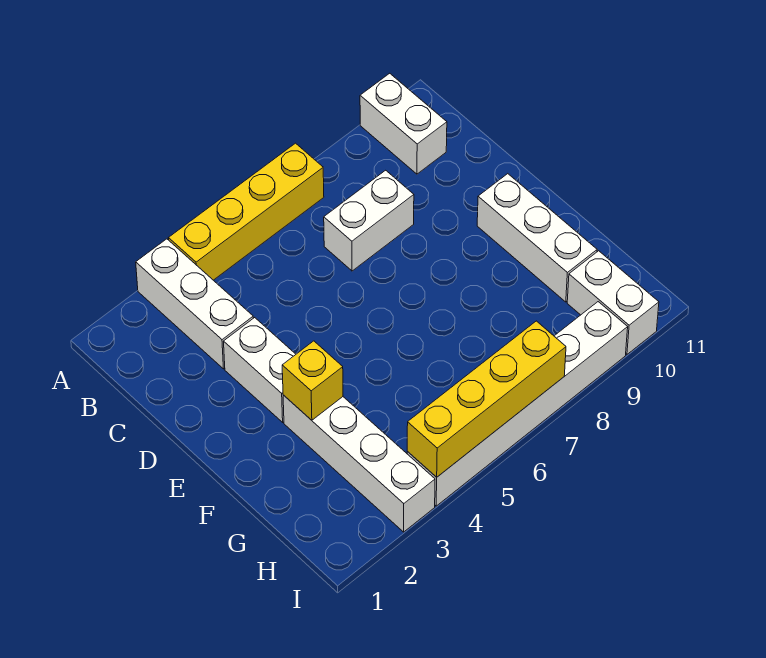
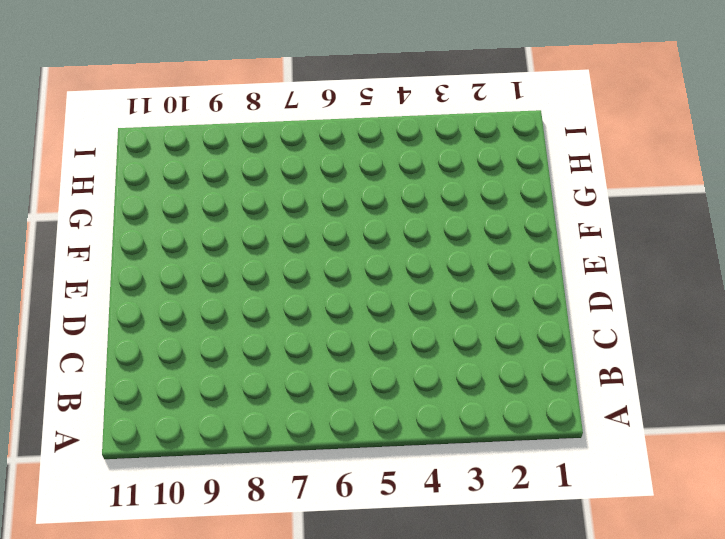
none -> white 1x3 brick [136,239,253,369]
none -> yellow 1x4 brick [169,143,324,280]

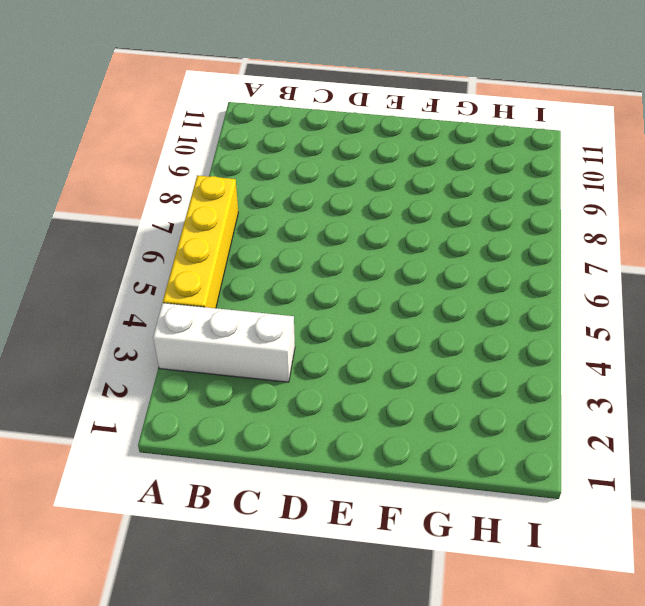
none -> white 1x2 brick [360,73,447,174]
none -> white 1x2 brick [324,170,414,271]

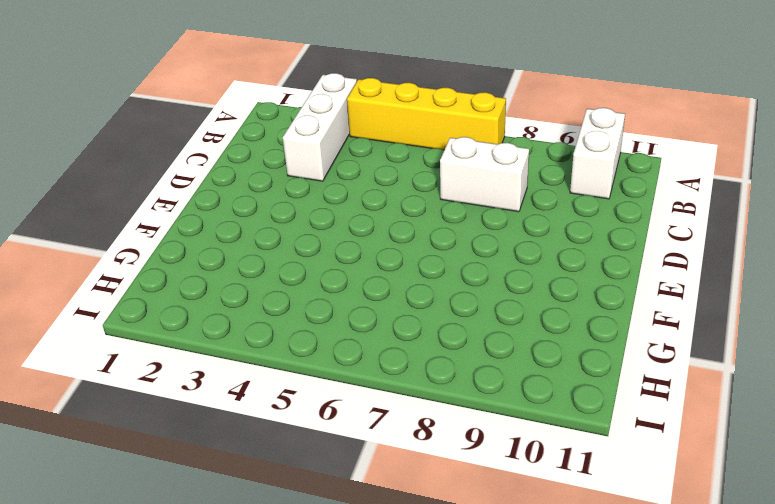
none -> white 1x2 brick [224,318,296,422]
none -> white 1x3 brick [477,174,597,302]

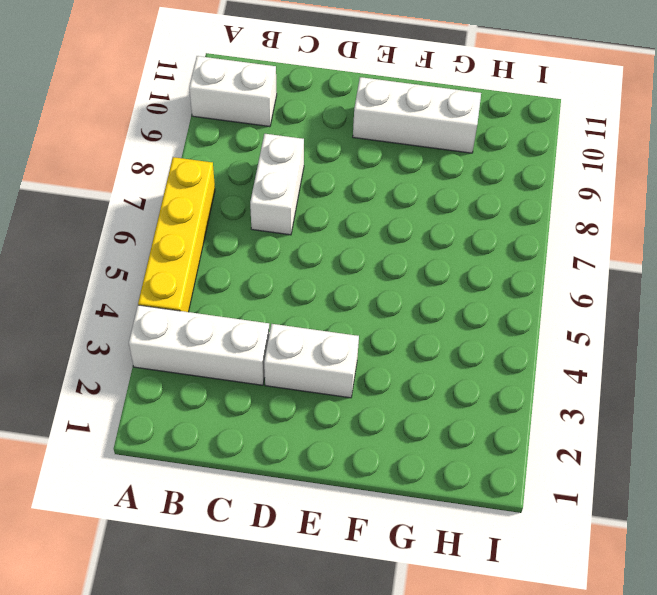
none -> white 1x4 brick [283,395,435,532]
none -> white 1x2 brick [567,251,659,354]

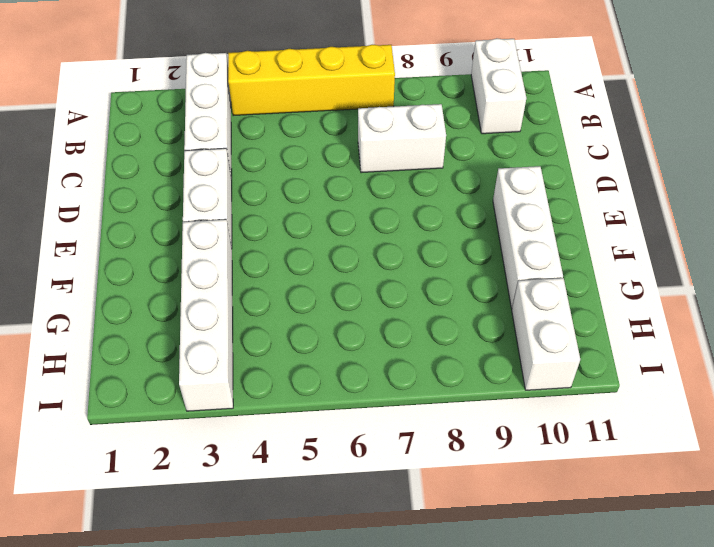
none -> white 1x6 brick [407,302,628,506]
none -> yellow 1x1 brick [282,341,343,420]

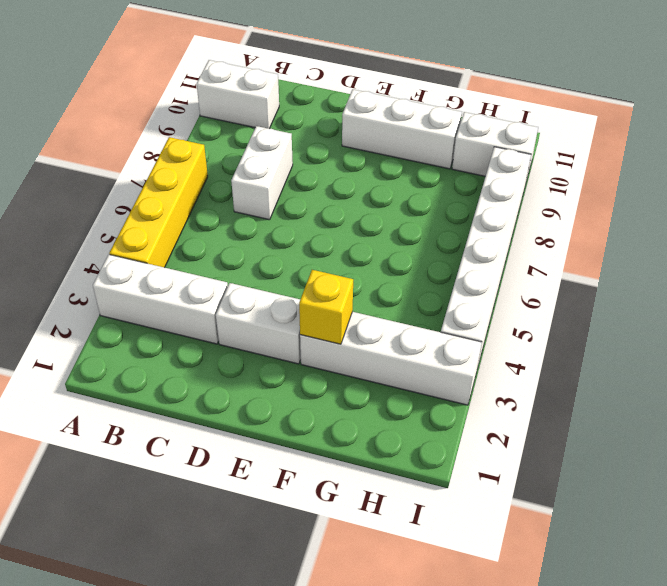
none -> yellow 1x4 brick [407,321,566,477]

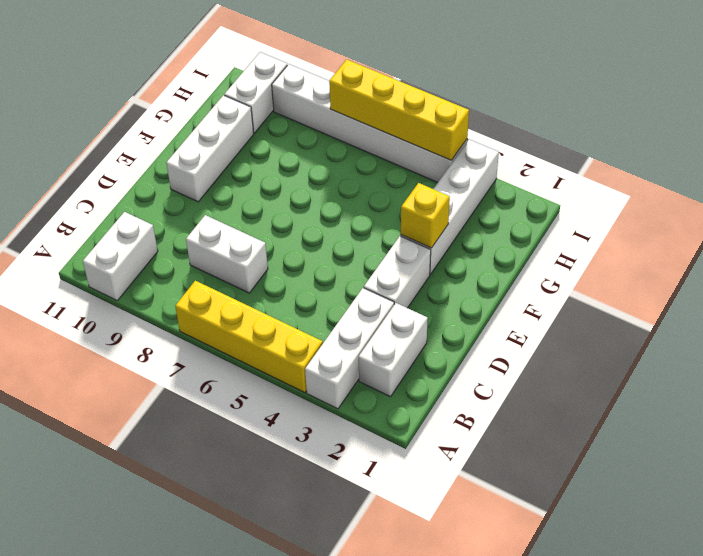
white 1x2 brick [359,303,428,397] -> none

